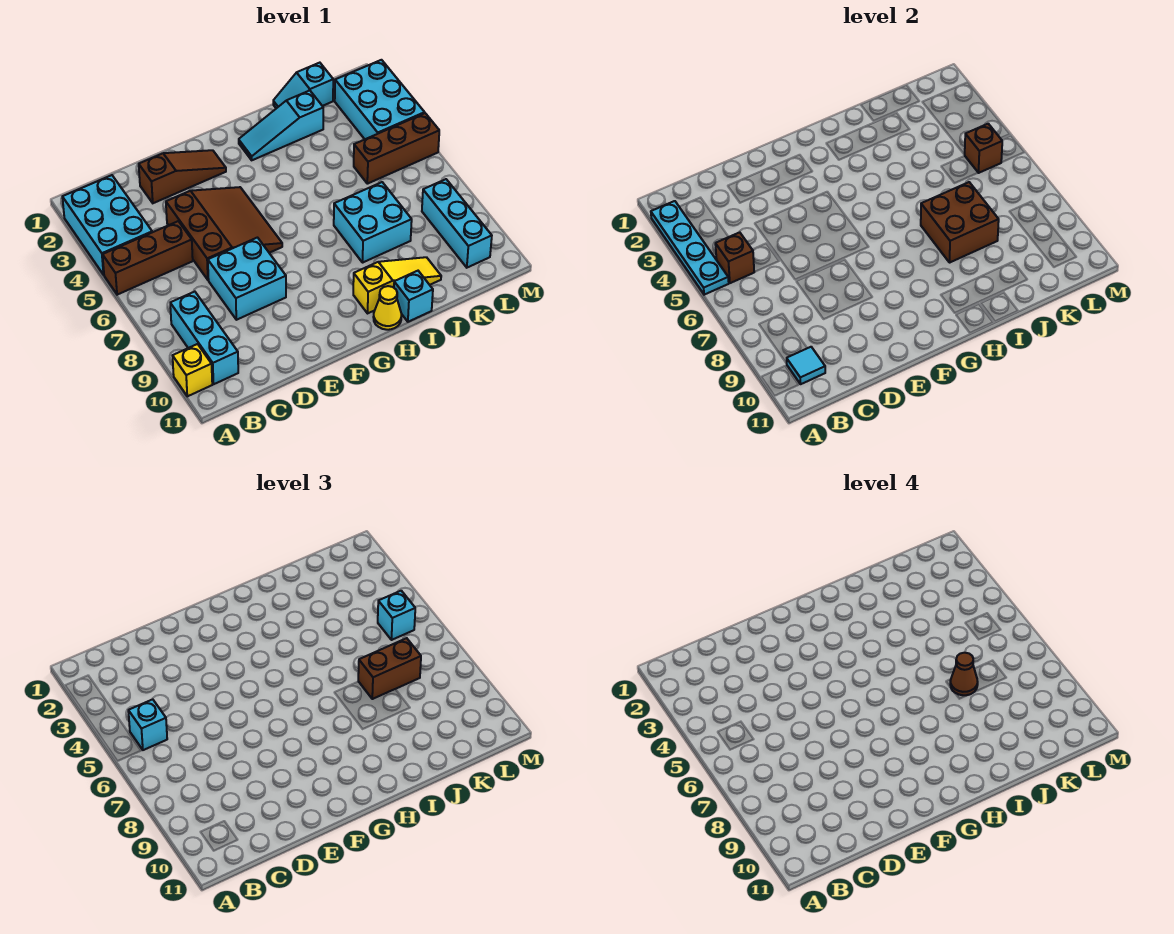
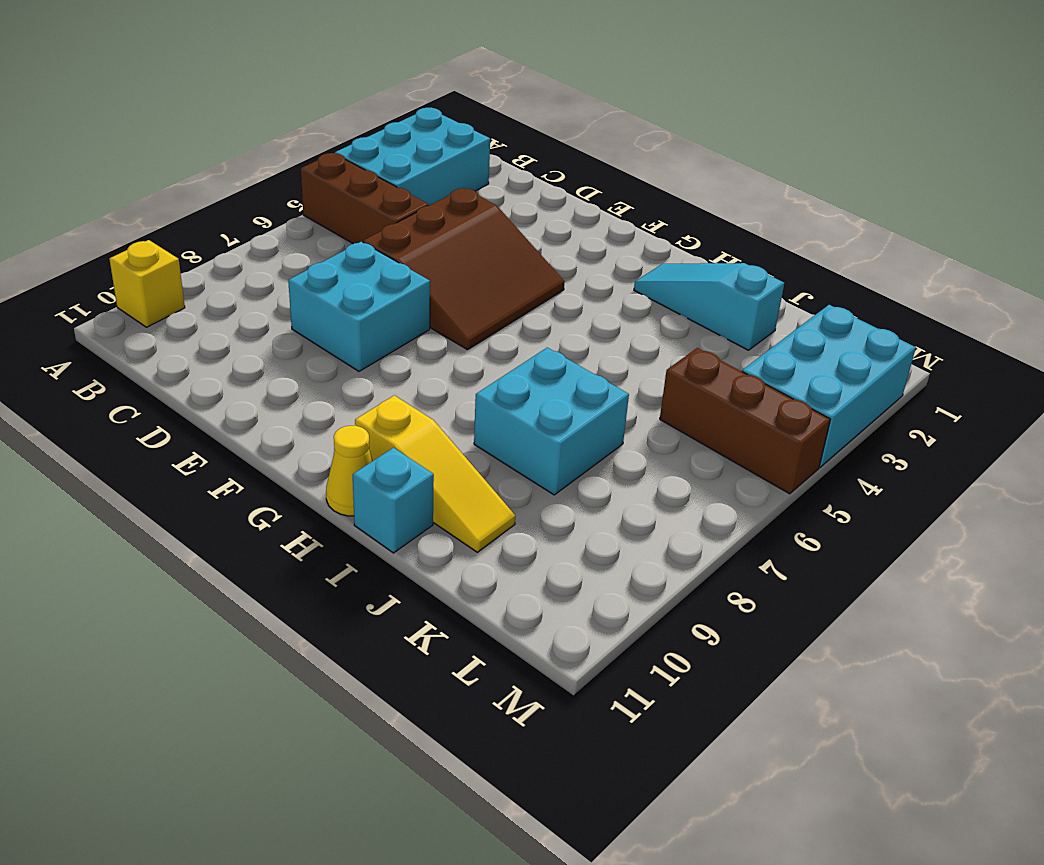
none -> cyan 1x3 brick [170,292,238,384]
none -> brown 1x3 slope [139,150,226,203]
none -> cyan 1x2 slope [273,63,333,108]

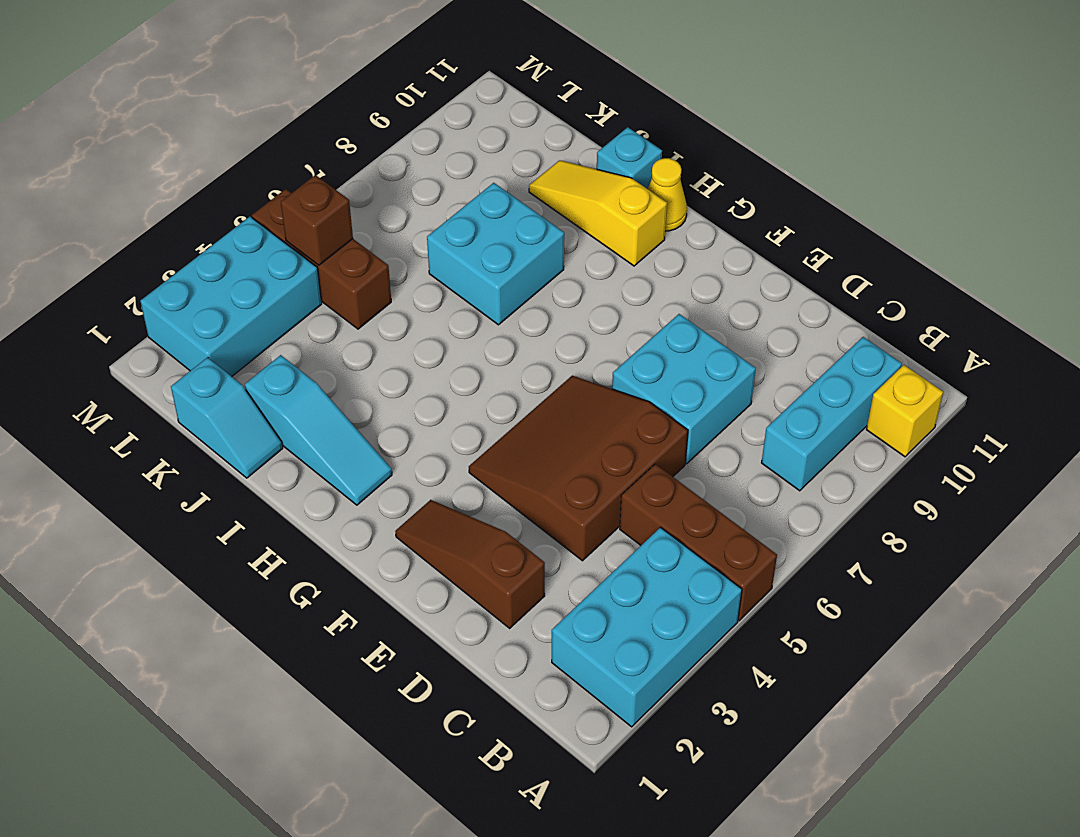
none -> cyan 1x3 brick [422,179,492,268]
none -> cyan 1x4 plate [651,201,729,295]
none -> brown 1x1 brick [715,232,754,283]

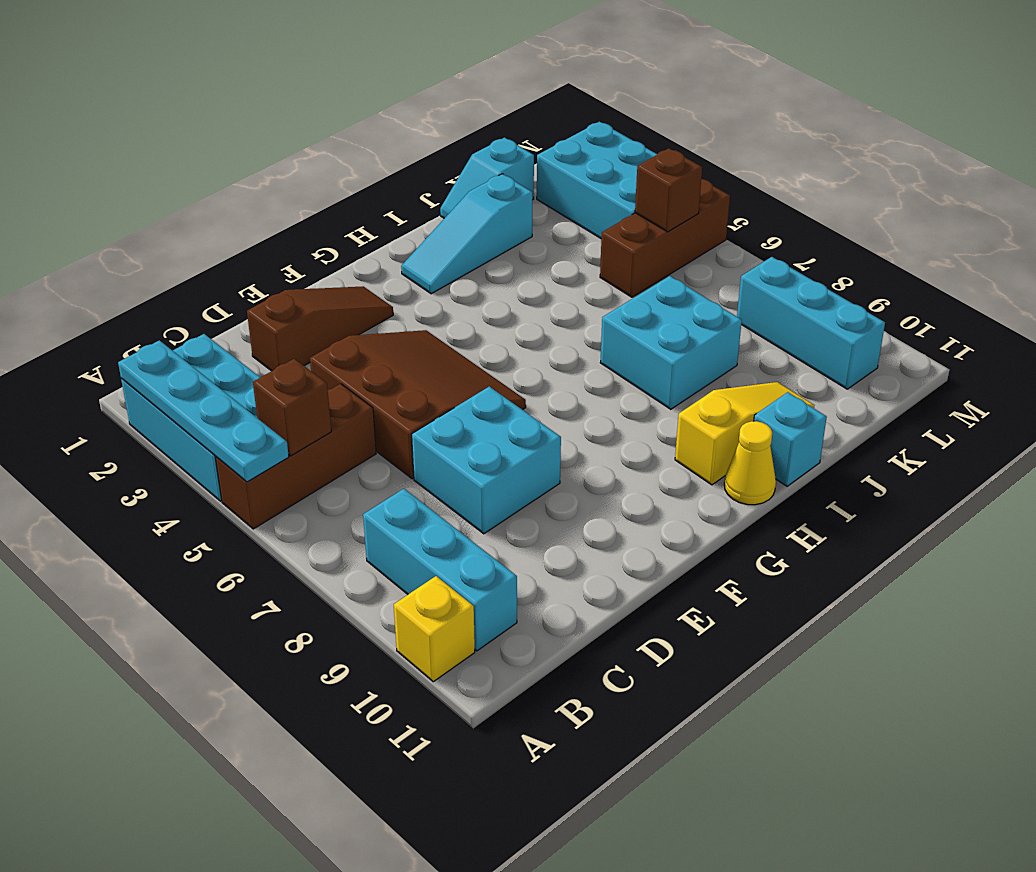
none -> cyan 1x1 tile [787,347,825,384]
none -> brown 2x2 brick [921,182,999,263]
none -> cyan 1x1 brick [128,699,167,750]

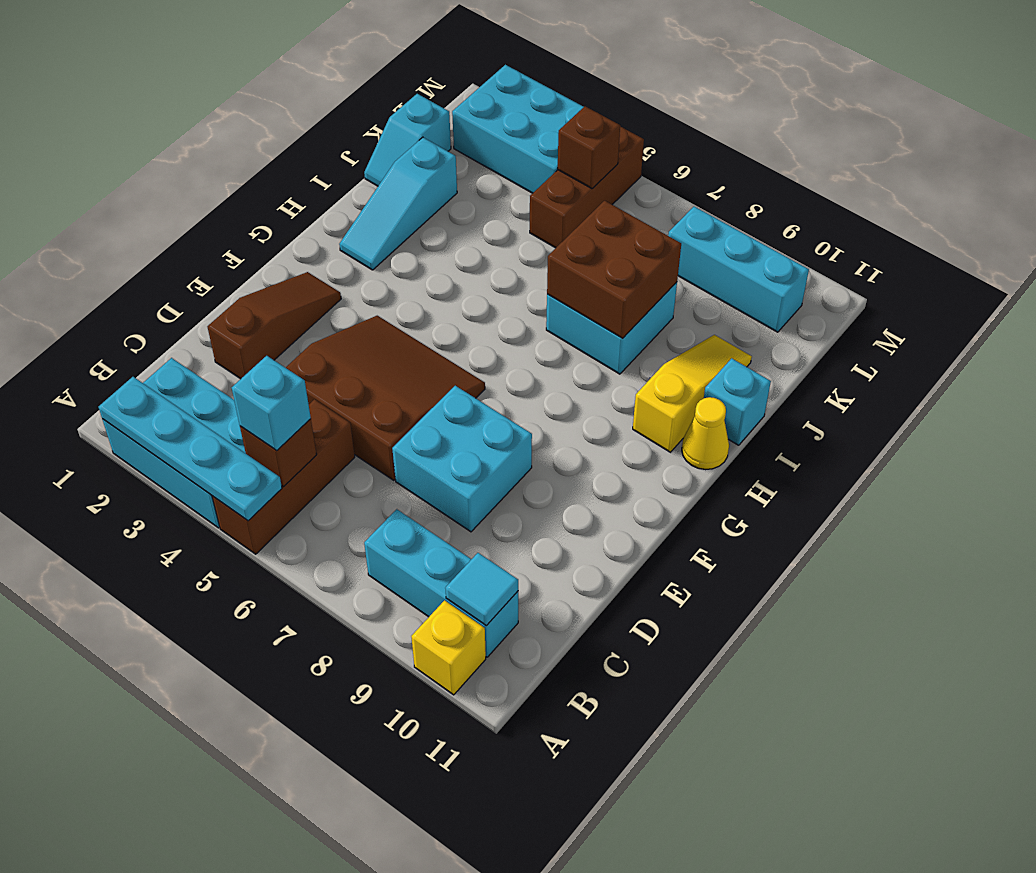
none -> brown 1x2 brick [358,638,421,699]
none -> cyan 1x1 brick [378,591,415,640]
none -> brown 1x1 cone [950,653,978,696]

